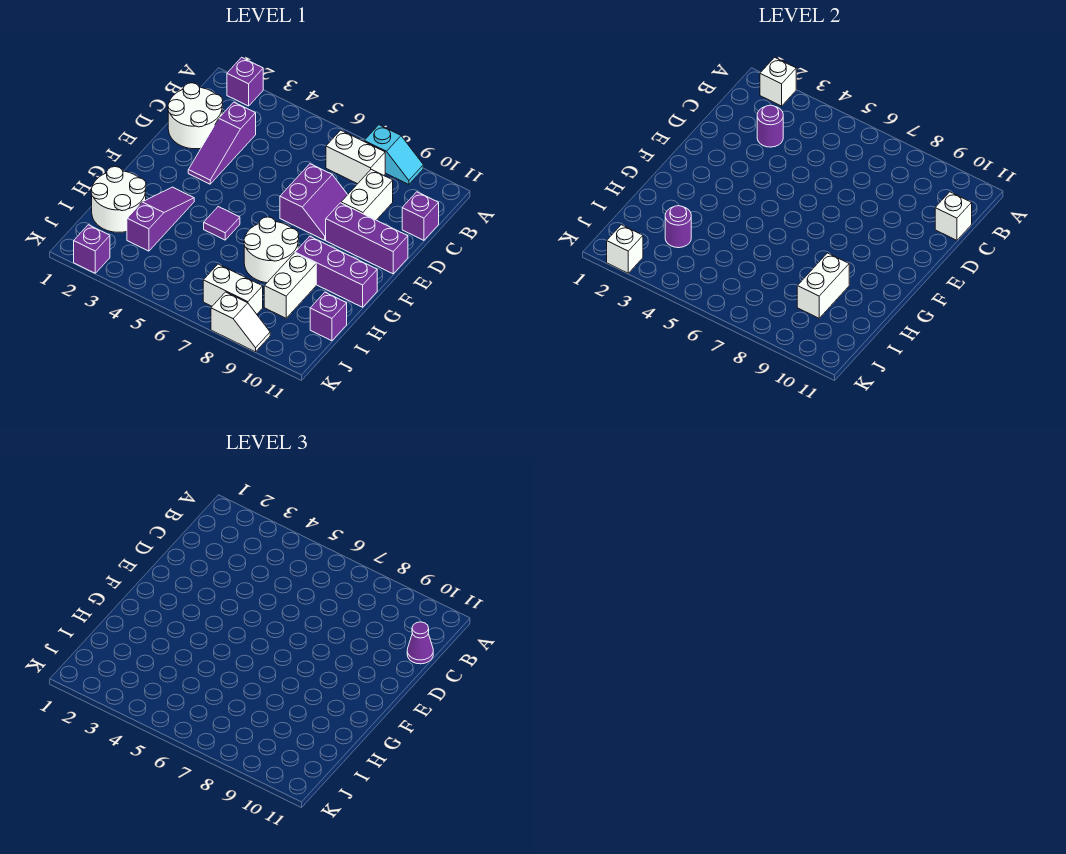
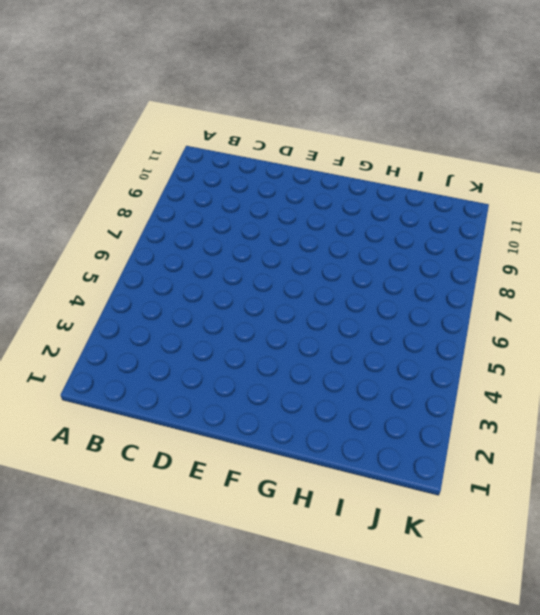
none -> purple 1x1 brick [227,57,263,106]
none -> cyan 1x2 slope [364,125,423,185]
none -> white 1x2 brick [326,130,385,184]

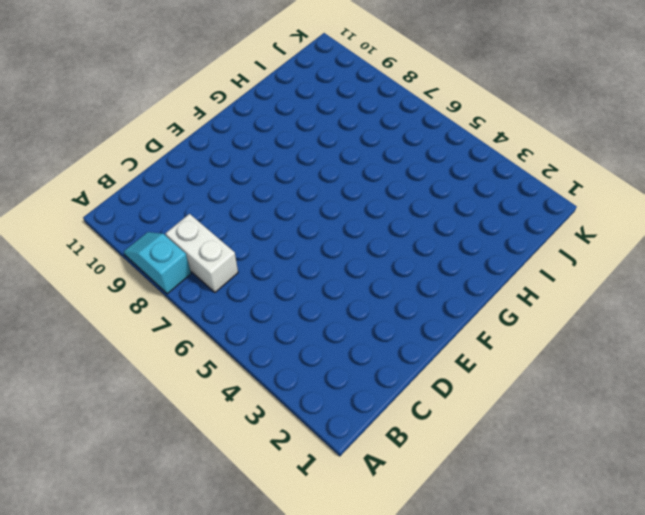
none -> purple 1x1 brick [227,57,263,106]
none -> white 2x2 round brick [168,83,223,149]
none -> purple 1x3 slope [188,102,256,184]

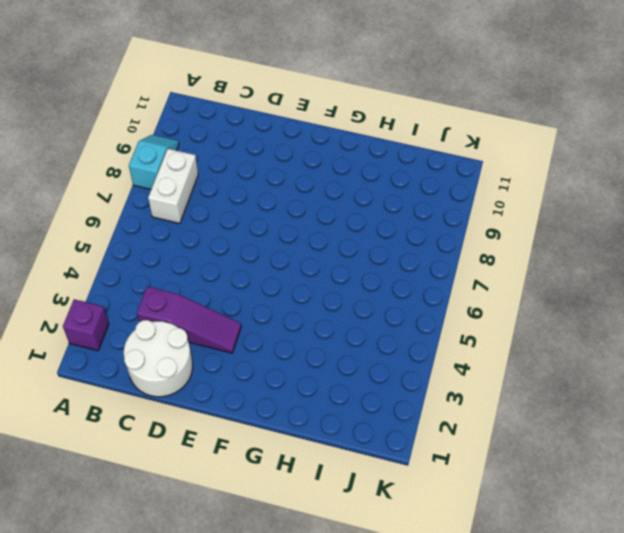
none -> white 1x2 brick [341,169,393,220]
none -> purple 1x1 brick [402,192,439,240]
none -> purple 2x2 slope [280,164,348,240]

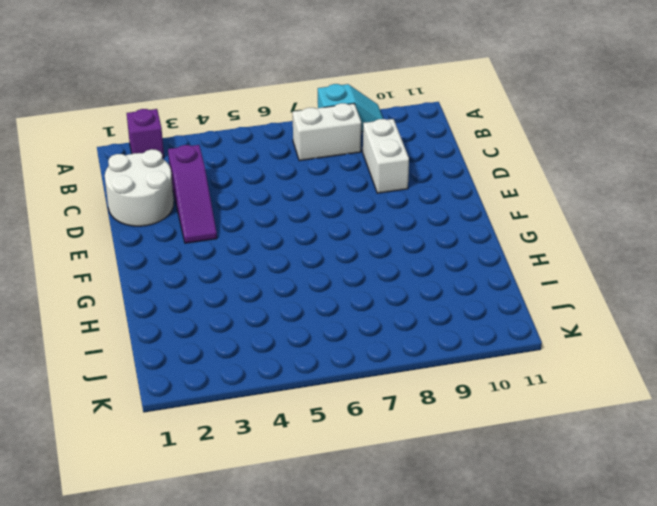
none -> purple 1x1 brick [402,192,439,240]
none -> purple 2x2 slope [280,164,348,240]
none -> purple 1x3 brick [326,203,408,274]

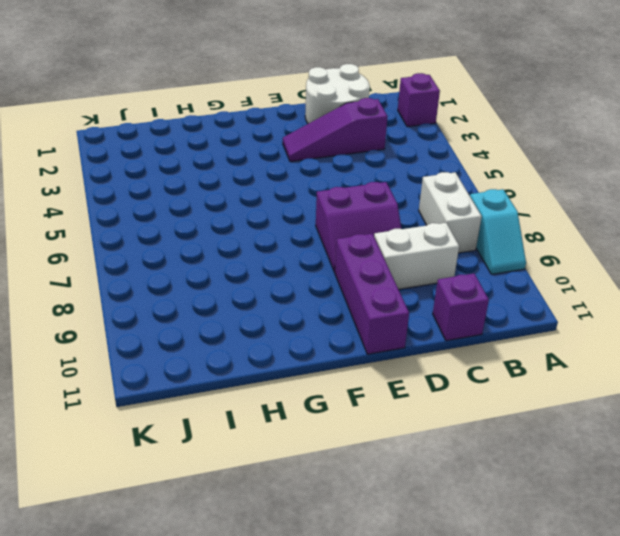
none -> purple 1x3 slope [127,187,194,251]
none -> purple 1x1 tile [204,207,240,240]
none -> white 2x2 round brick [244,217,299,283]

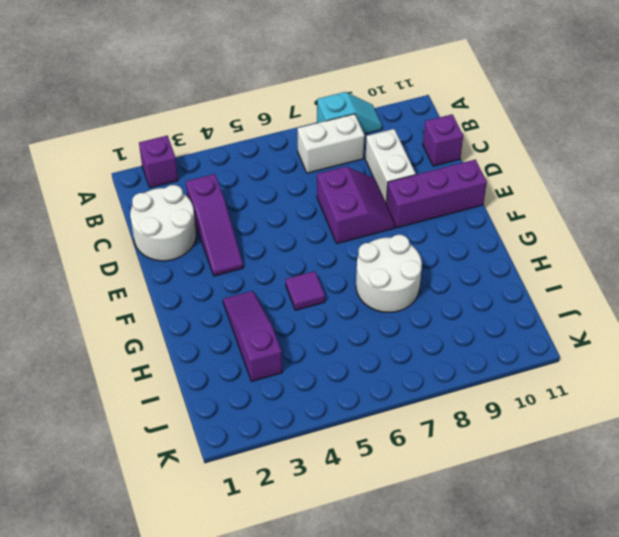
none -> purple 1x3 brick [295,236,377,307]
none -> white 2x2 round brick [91,167,146,232]
none -> white 1x2 brick [264,253,316,318]

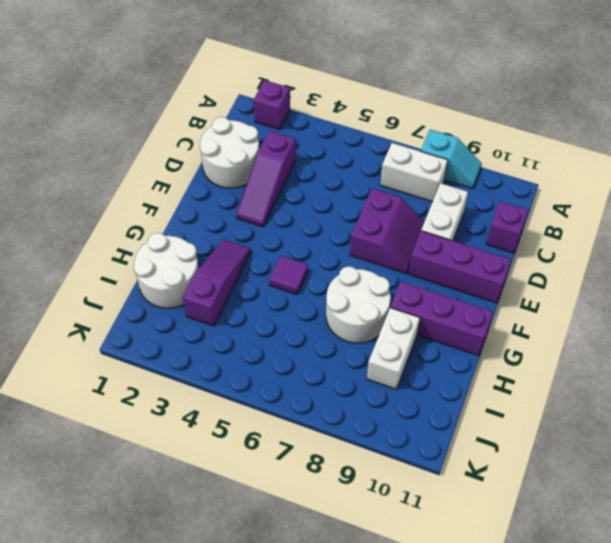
none -> purple 1x1 brick [310,292,347,341]
none -> white 1x2 brick [203,264,263,314]
none -> purple 1x1 brick [74,225,110,273]

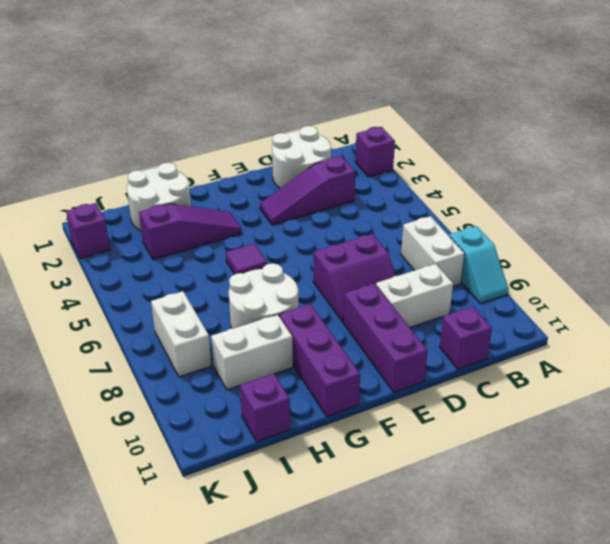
none -> white 1x2 slope [211,292,270,352]
none -> white 1x1 brick [760,57,796,106]
none -> purple 1x1 round brick [757,105,783,147]

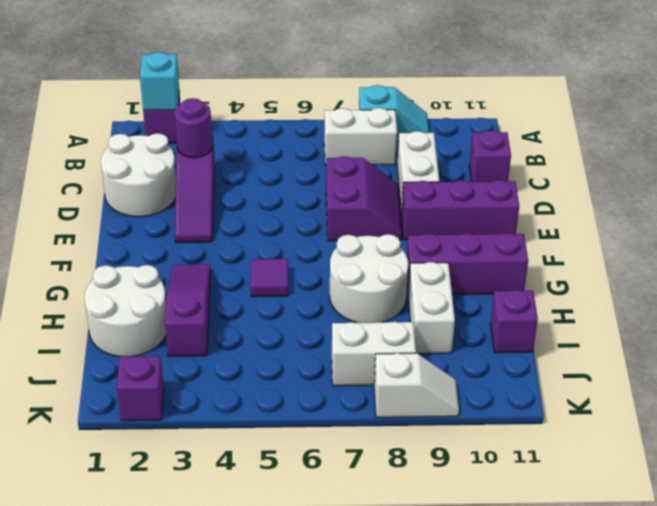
cyan 1x1 brick [140,52,179,111] -> white 1x1 brick [760,57,796,106]
none -> white 1x1 brick [935,192,972,240]
none -> white 1x2 brick [797,253,849,318]
none -> purple 1x1 round brick [665,206,691,248]

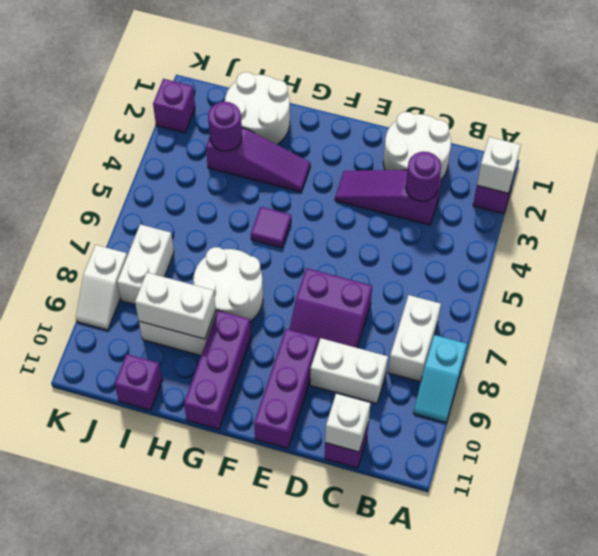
none -> white 1x1 brick [607,225,643,273]
none -> purple 1x1 cone [407,622,433,664]

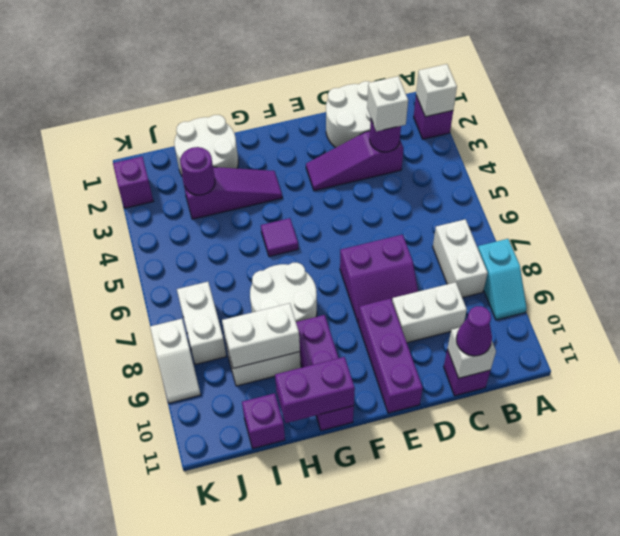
white 1x1 brick [367,76,408,131] -> white 1x1 brick moved to [607,225,643,273]
purple 1x2 brick [275,357,355,423] -> none

